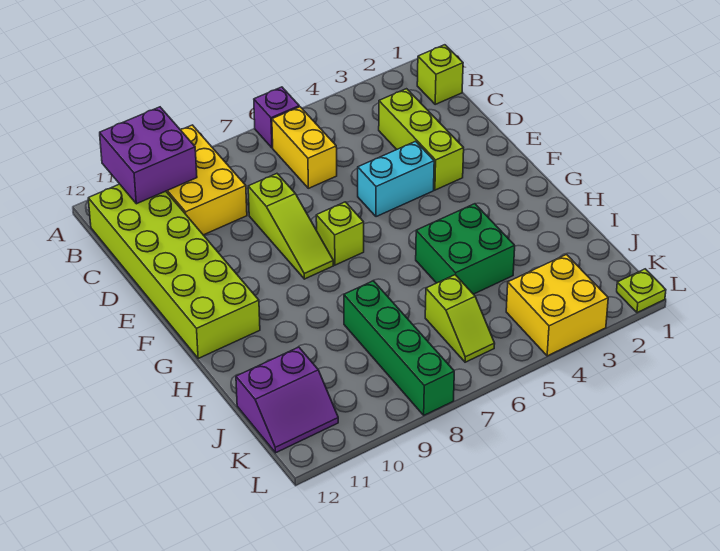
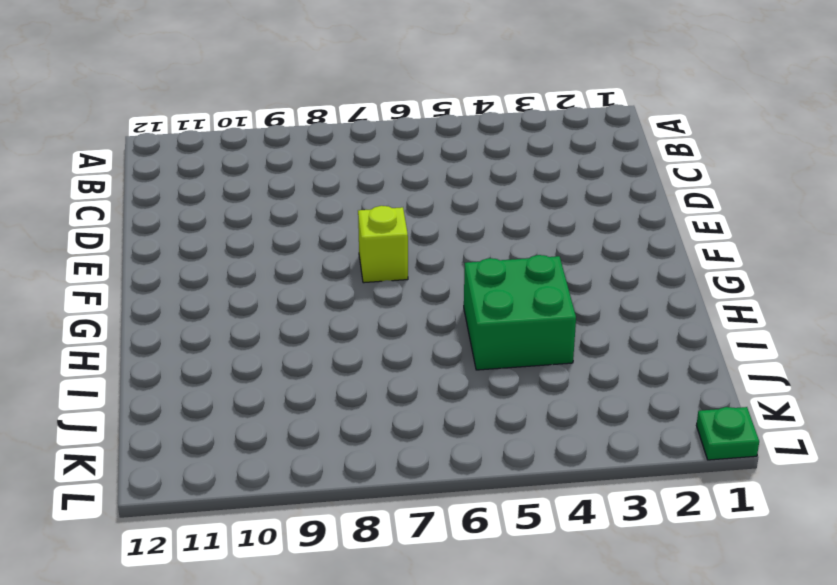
green 1x1 plate [696,407,759,460] -> lime 1x1 plate [617,269,666,313]
none -> purple 1x1 brick [254,87,299,148]
none -> yellow 2x3 brick [166,125,247,235]
none -> lime 1x1 brick [417,45,463,104]

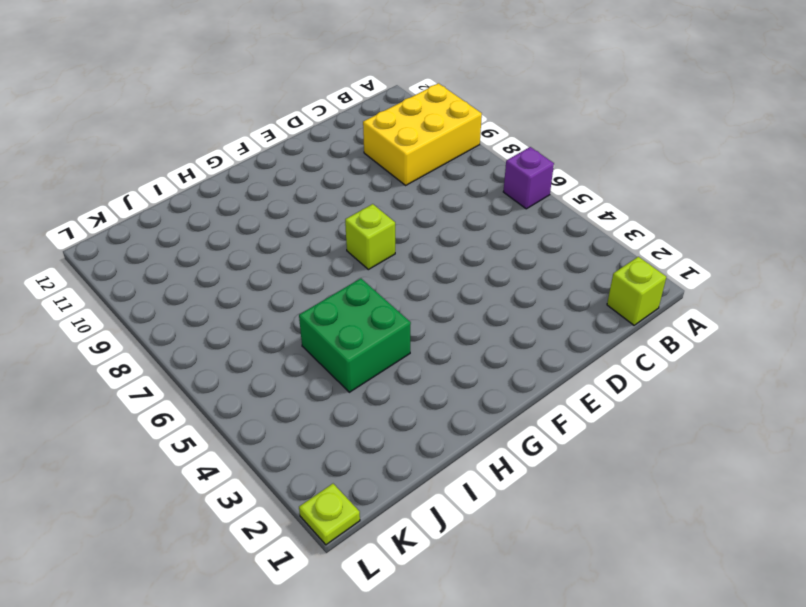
none -> yellow 1x2 brick [272,107,337,188]
none -> lime 2x6 brick [88,184,260,358]
none -> lime 1x3 brick [379,89,464,190]

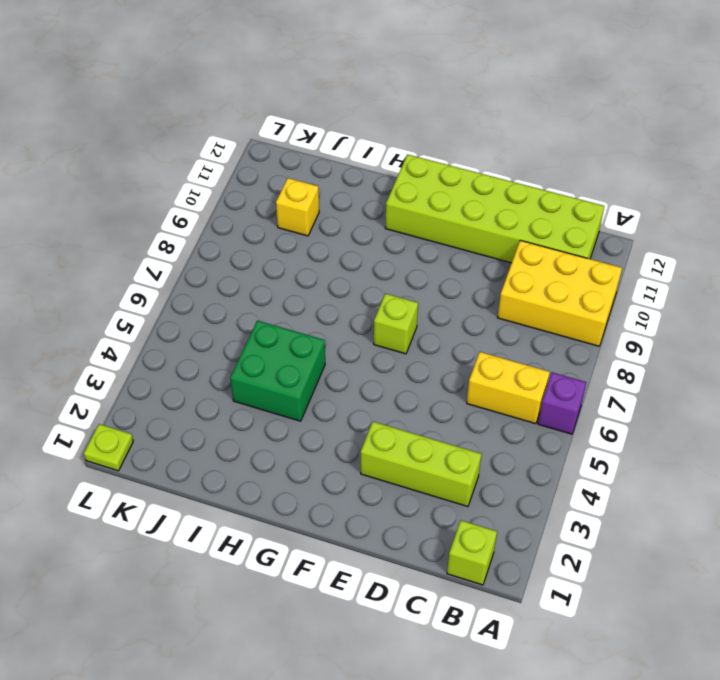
yellow 1x1 brick [276,178,319,236] -> none
none -> lime 1x3 slope [248,174,334,279]
none -> cyan 1x2 brick [358,141,434,217]
none -> green 1x4 brick [344,281,454,415]

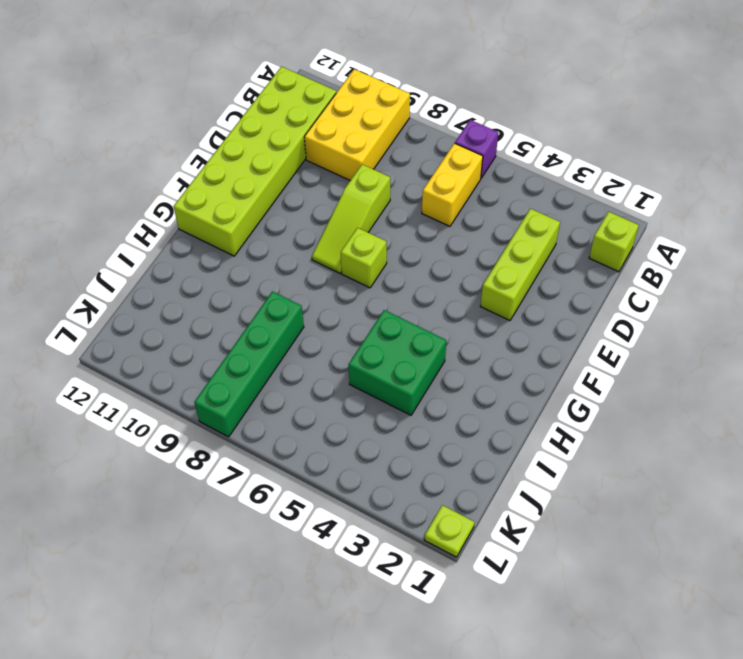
none -> cyan 1x2 brick [358,141,434,217]
none -> lime 1x2 slope [425,275,495,362]
none -> purple 2x2 slope [236,347,338,453]

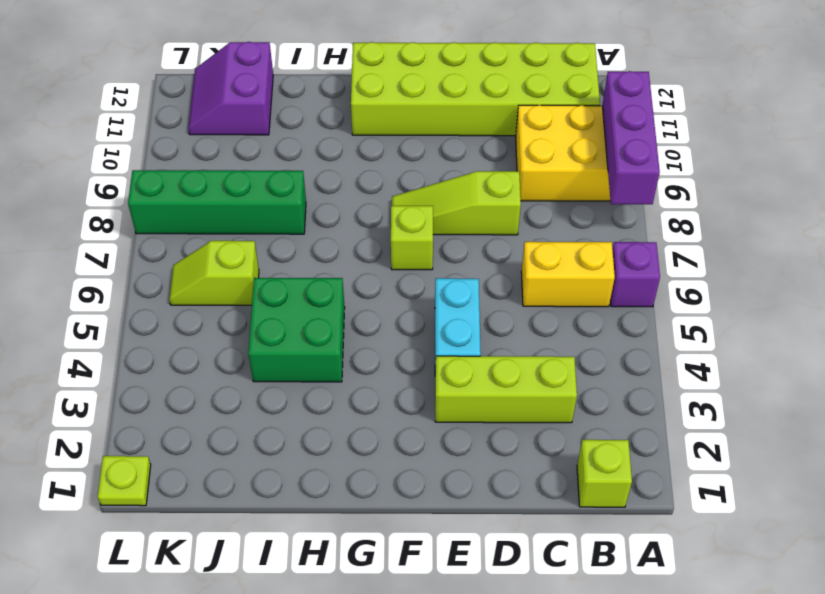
purple 1x3 brick [602,71,660,204] -> purple 2x2 brick [100,107,197,204]
none -> yellow 2x2 brick [506,255,608,356]

